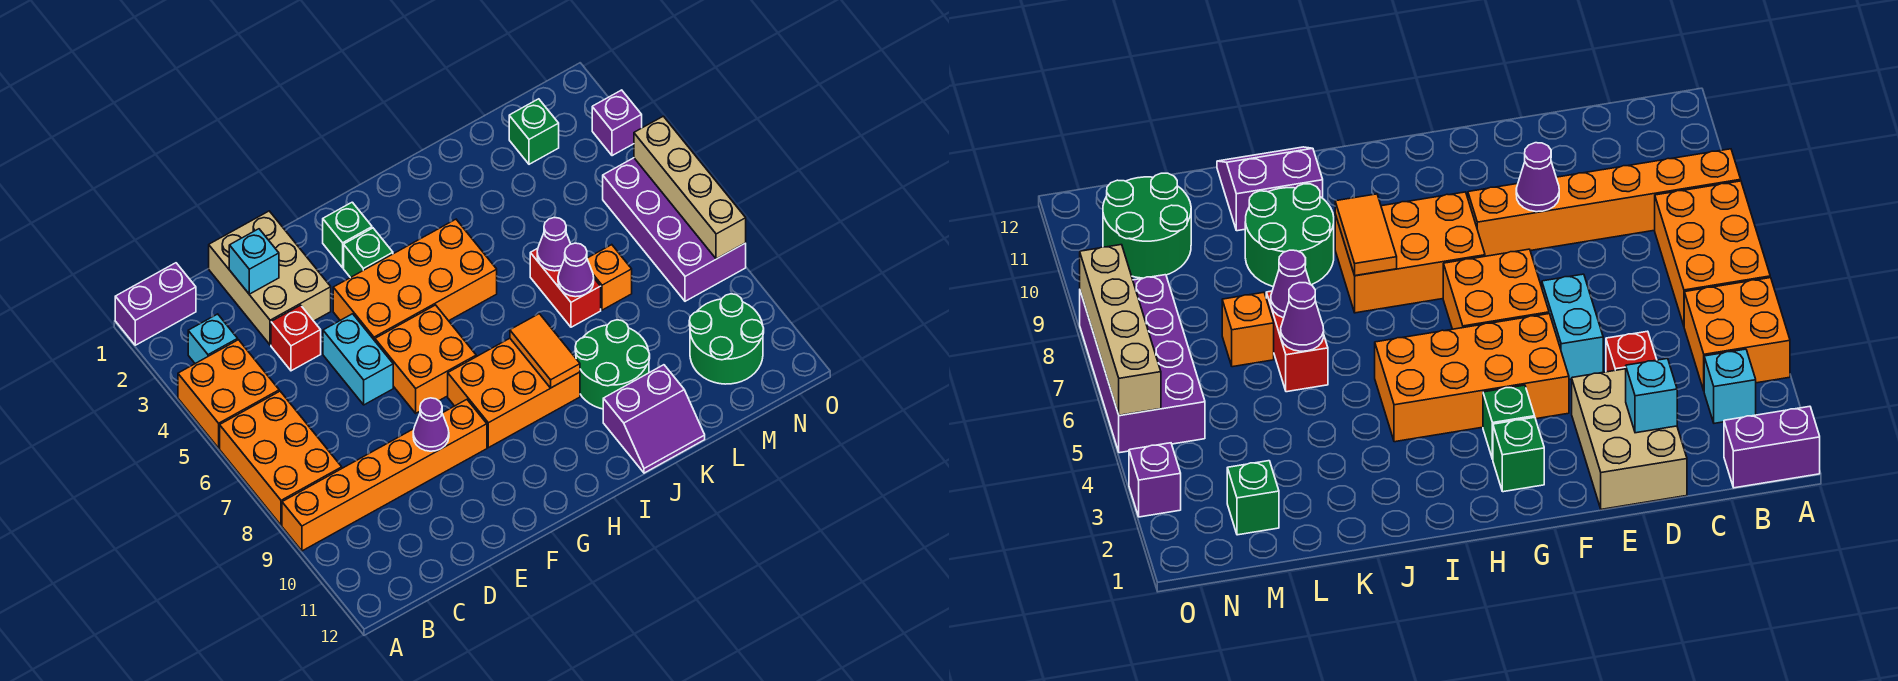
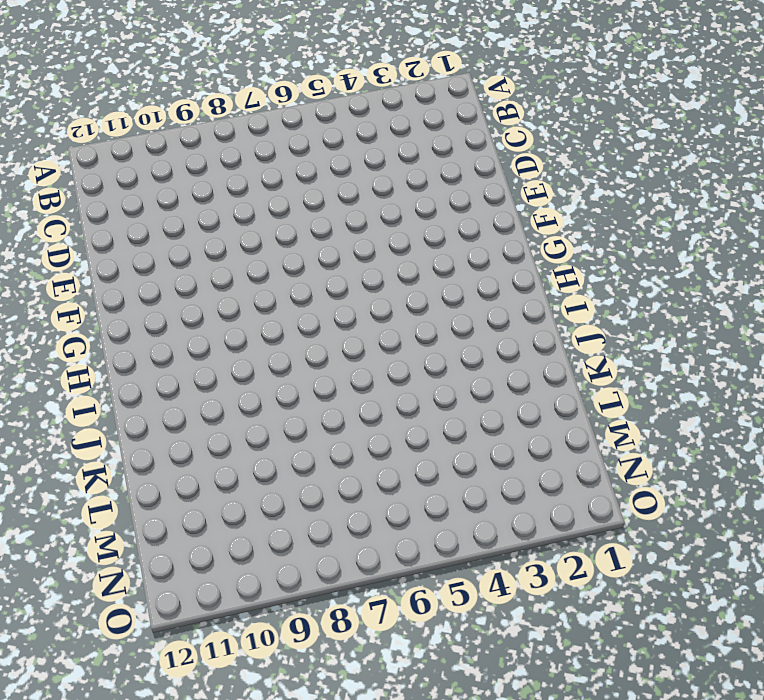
none -> purple 1x2 brick [115,263,196,345]
none -> orange 2x2 brick [178,340,279,448]
none -> orange 2x3 brick [220,391,342,525]

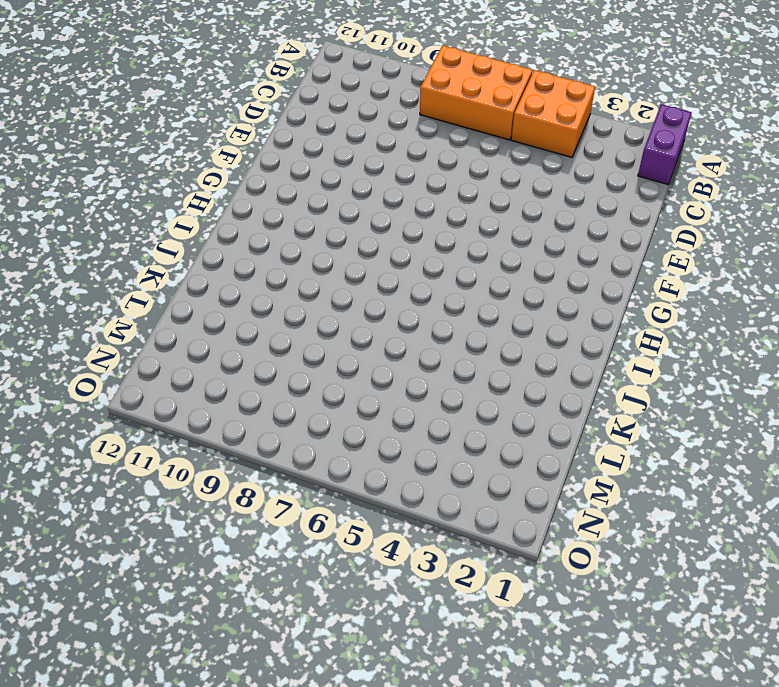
none -> orange 1x6 brick [282,400,487,551]
none -> cyan 1x1 brick [188,314,238,364]
none -> tan 2x3 brick [209,211,331,345]

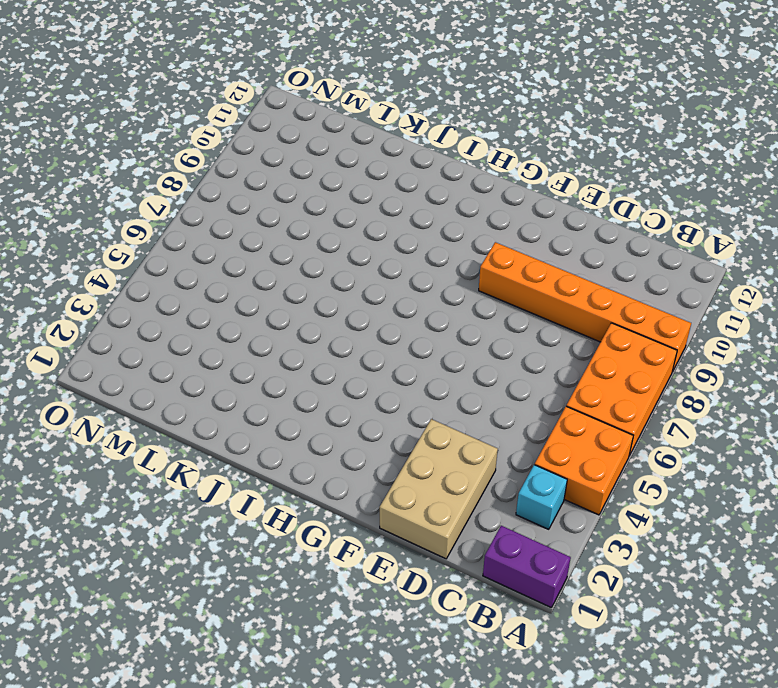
none -> red 1x1 brick [271,305,321,371]
none -> cyan 1x2 brick [323,314,393,405]
none -> orange 2x4 brick [333,219,497,341]

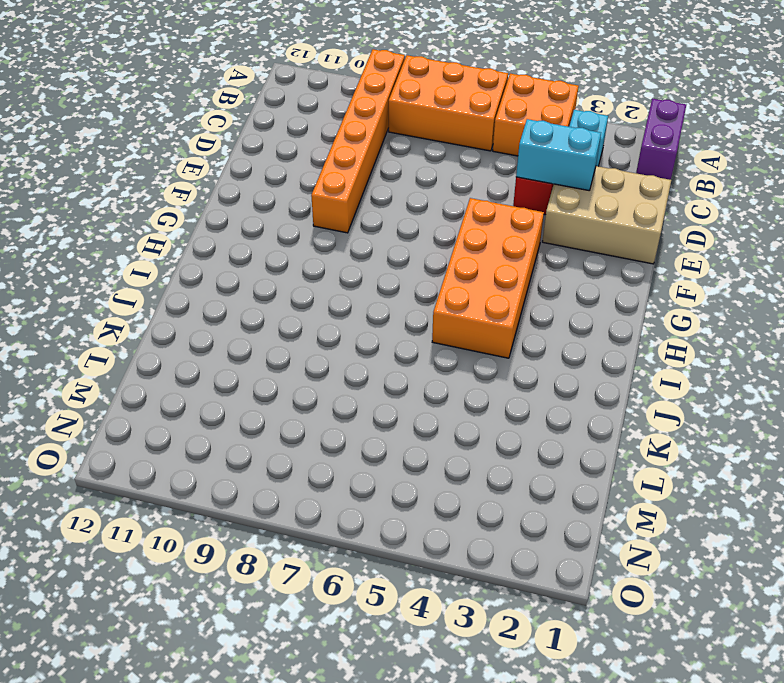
cyan 1x2 brick [516,119,601,190] -> cyan 1x2 brick moved to [323,314,393,405]
none -> orange 2x2 brick [375,305,476,413]
none -> green 1x1 brick [323,202,372,268]
none -> green 1x1 brick [344,228,393,278]

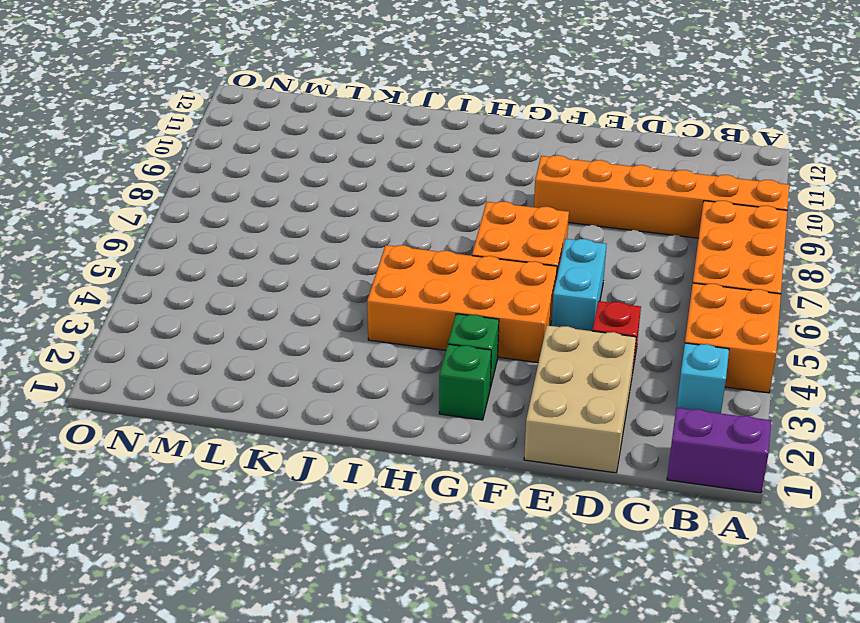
none -> orange 2x3 brick [448,338,580,448]
none -> green 2x2 round brick [575,320,650,409]
none -> purple 2x2 slope [603,365,705,473]

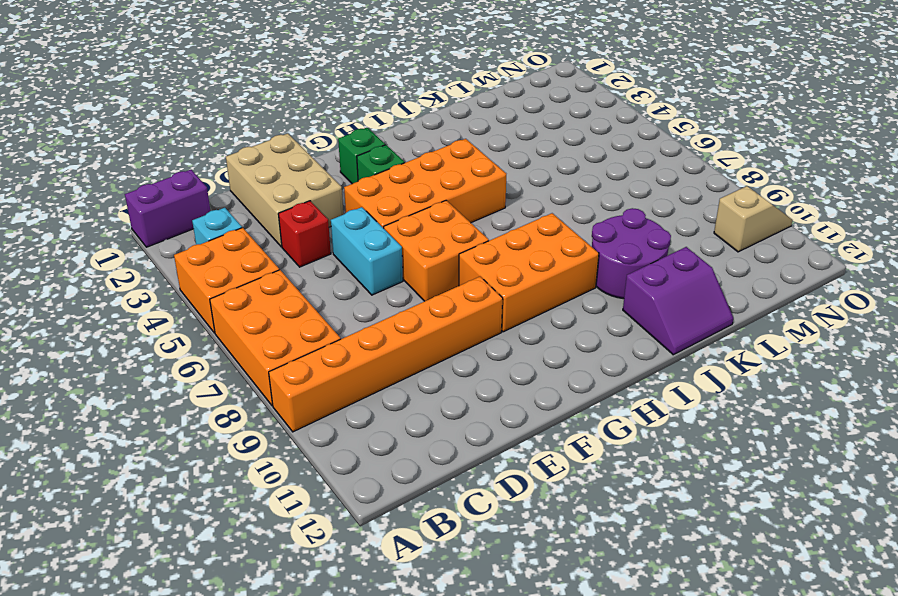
purple 2x2 round brick [592,208,671,299] -> green 2x2 round brick [575,320,650,409]
tan 1x2 slope [714,186,792,252] -> green 2x2 round brick [689,294,764,384]
none -> red 1x2 brick [530,248,601,327]
none -> orange 1x1 brick [587,245,632,310]
none -> green 1x1 brick [509,99,559,164]

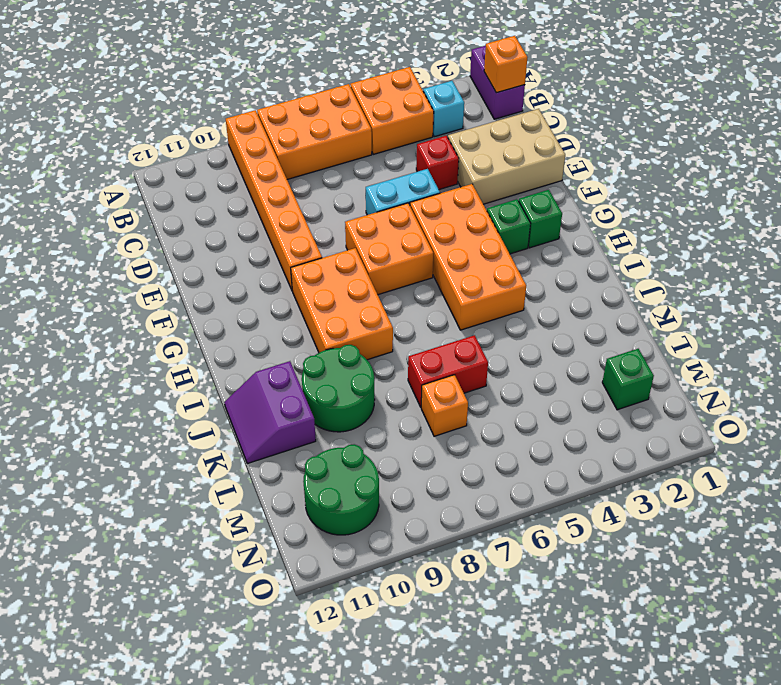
orange 1x1 brick [484,36,528,93] -> none
none -> purple 2x4 brick [603,158,746,301]
none -> purple 1x1 brick [592,90,642,156]
none -> cyan 1x1 brick [229,229,279,294]

